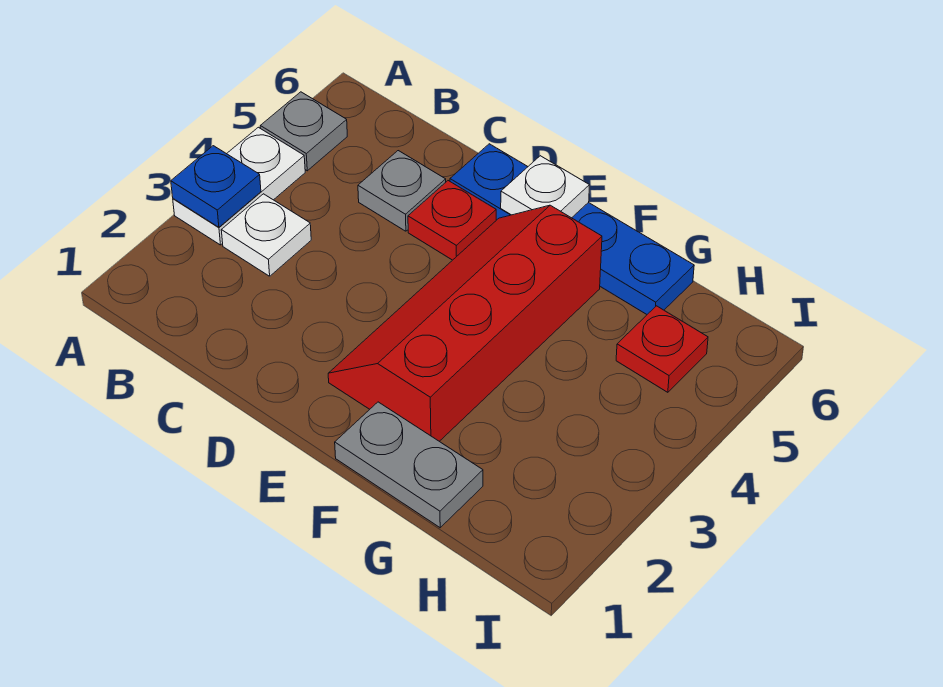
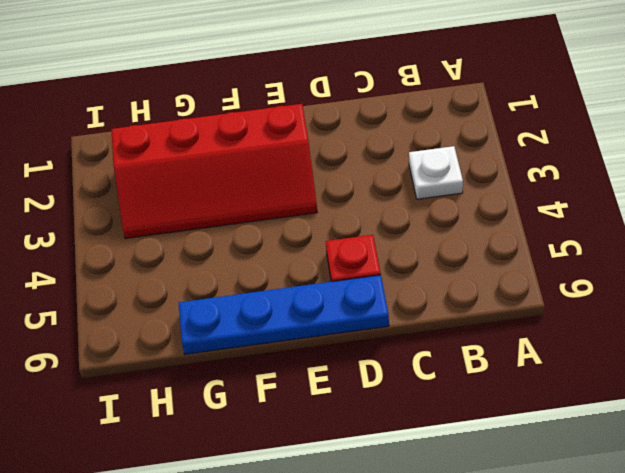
red 2x4 slope [111,104,317,239] -> red 2x4 slope turned to [328,205,602,441]
none -> white 1x2 plate [173,127,305,245]
none -> grey 1x1 plate [260,92,347,171]

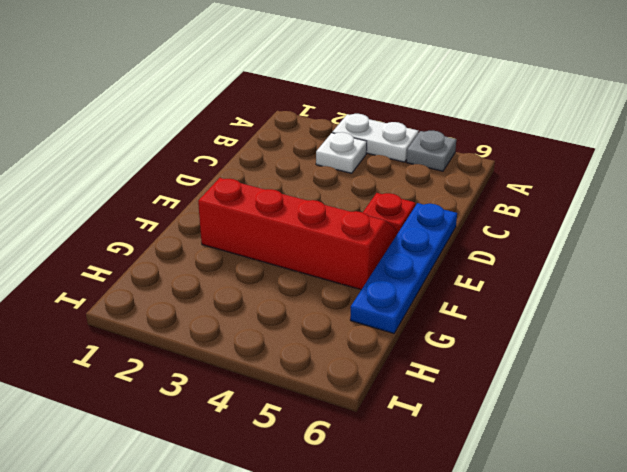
none -> grey 1x1 plate [358,151,446,231]
none -> grey 1x2 plate [335,402,483,528]

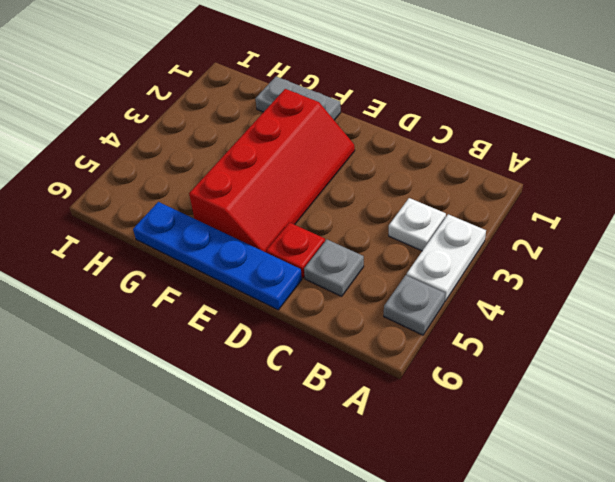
none -> red 1x1 plate [616,306,708,392]
none -> blue 1x1 plate [171,146,261,227]

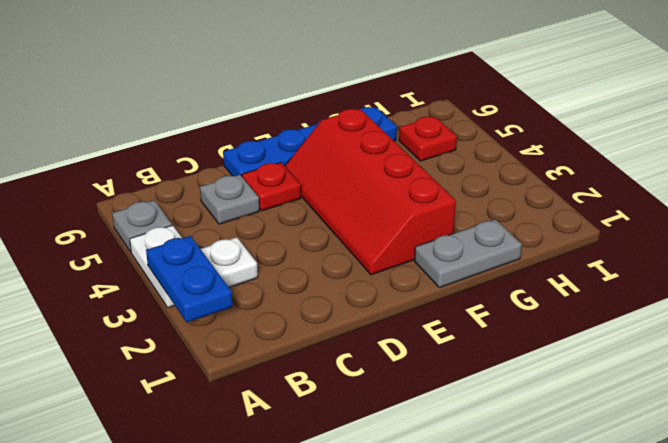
blue 1x2 plate [146,236,232,322] -> blue 1x1 plate [171,146,261,227]
none -> white 1x1 plate [501,156,589,218]

